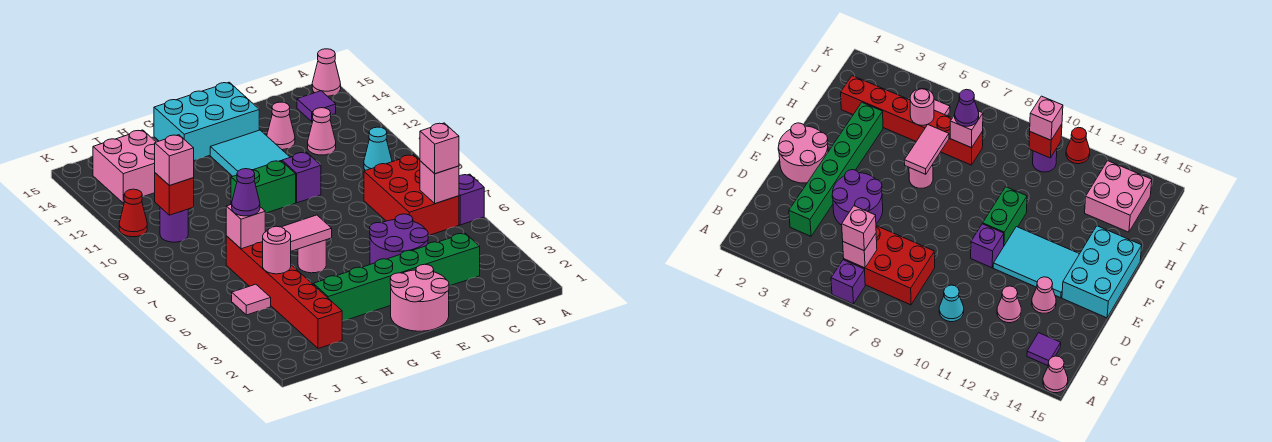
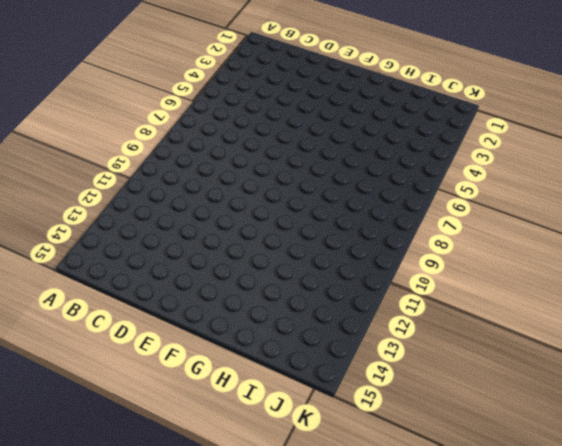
none -> purple 1x1 brick [459,174,484,225]
none -> pink 1x1 cone [312,49,341,96]
none -> red 2x3 brick [364,155,459,236]

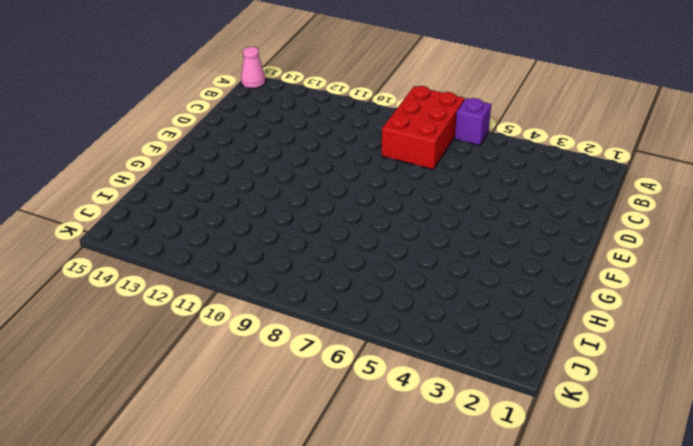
red 2x3 brick [382,86,465,170] -> red 2x3 brick turned to [364,155,459,236]
none -> cyan 1x1 cone [364,127,392,170]
none -> purple 1x1 tile [297,91,336,121]
none -> green 1x6 brick [313,233,480,321]

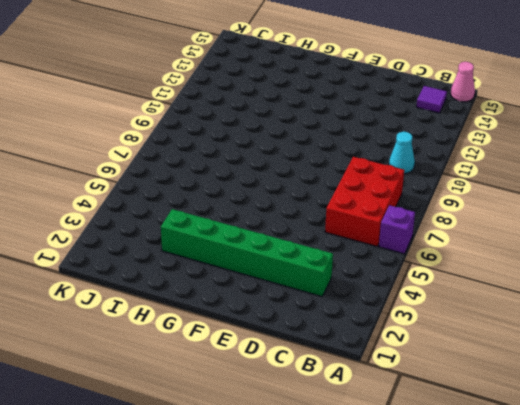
none -> pink 1x1 cone [308,108,336,155]
none -> purple 2x2 round brick [370,214,428,264]
none -> pink 1x1 cone [267,102,295,150]

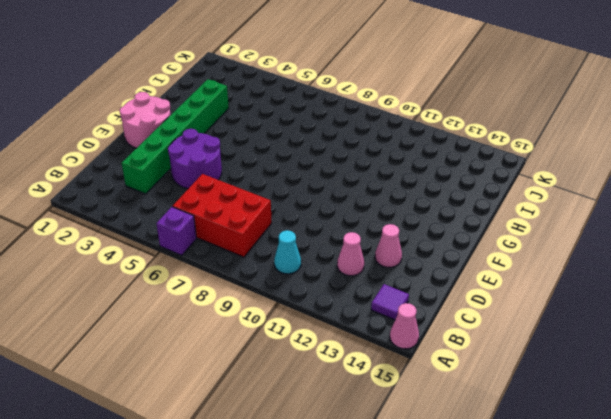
none -> purple 1x1 brick [282,152,321,203]
none -> cyan 2x3 tile [210,130,290,176]
none -> cyan 2x3 brick [154,82,259,161]

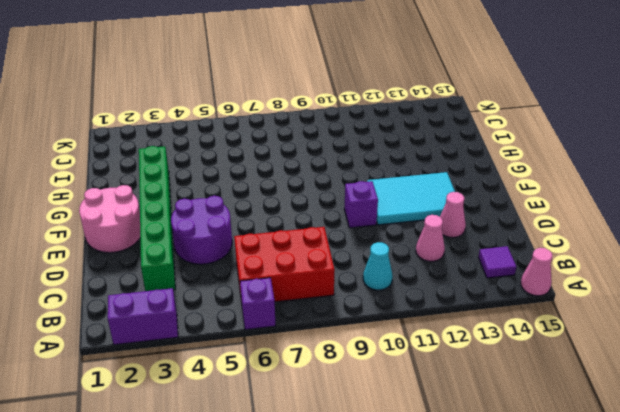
purple 1x2 brick [108,288,178,345] -> none
none -> cyan 2x3 brick [154,82,259,161]
none -> green 1x2 brick [231,161,296,213]
none -> pink 1x1 round brick [298,240,326,273]

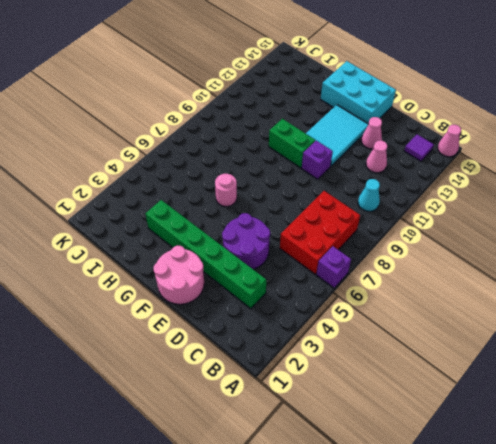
none -> red 1x6 brick [226,236,342,349]
none -> pink 2x2 brick [93,130,156,203]
none -> pink 1x1 tile [232,284,271,315]

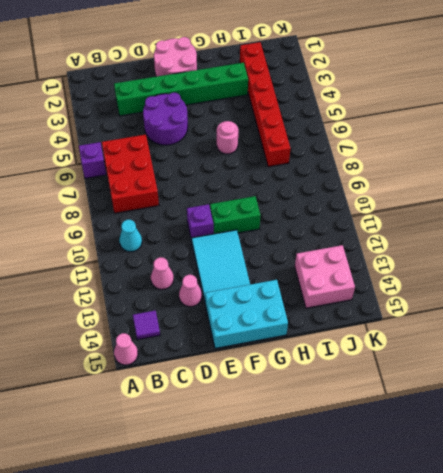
none -> pink 1x1 tile [232,284,271,315]
none -> purple 1x1 round brick [160,207,188,242]
none -> red 1x1 cone [119,189,147,237]

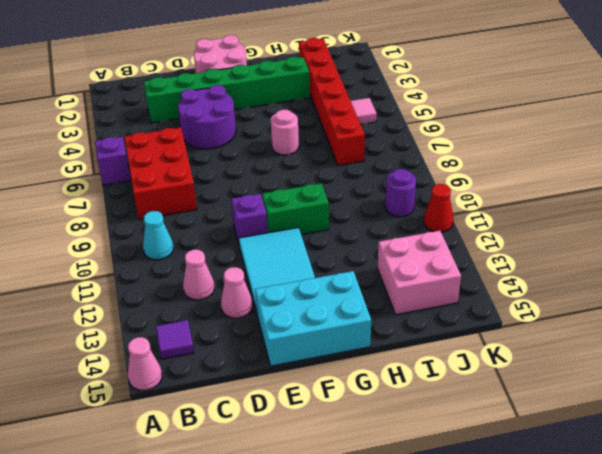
none -> pink 1x1 brick [420,161,459,204]
none -> pink 1x2 tile [282,215,332,251]
none -> pink 1x1 round brick [263,226,291,274]

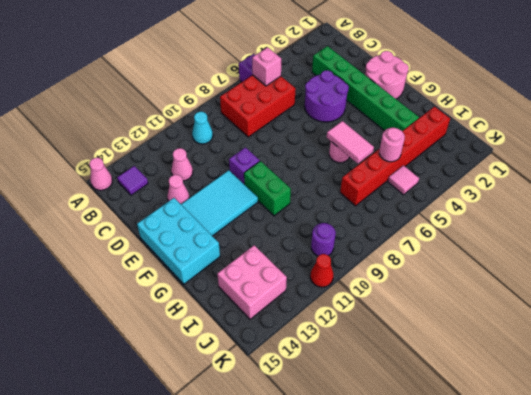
none -> pink 1x1 brick [226,204,265,249]
none -> red 1x1 brick [155,173,194,215]
none -> pink 1x1 brick [420,123,459,174]

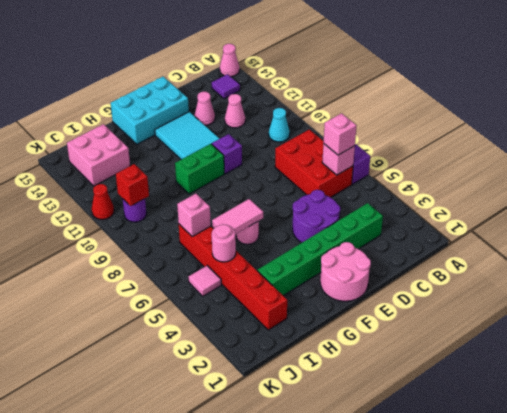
none -> purple 1x1 cone [232,169,260,216]
none -> pink 1x1 brick [155,135,194,186]

